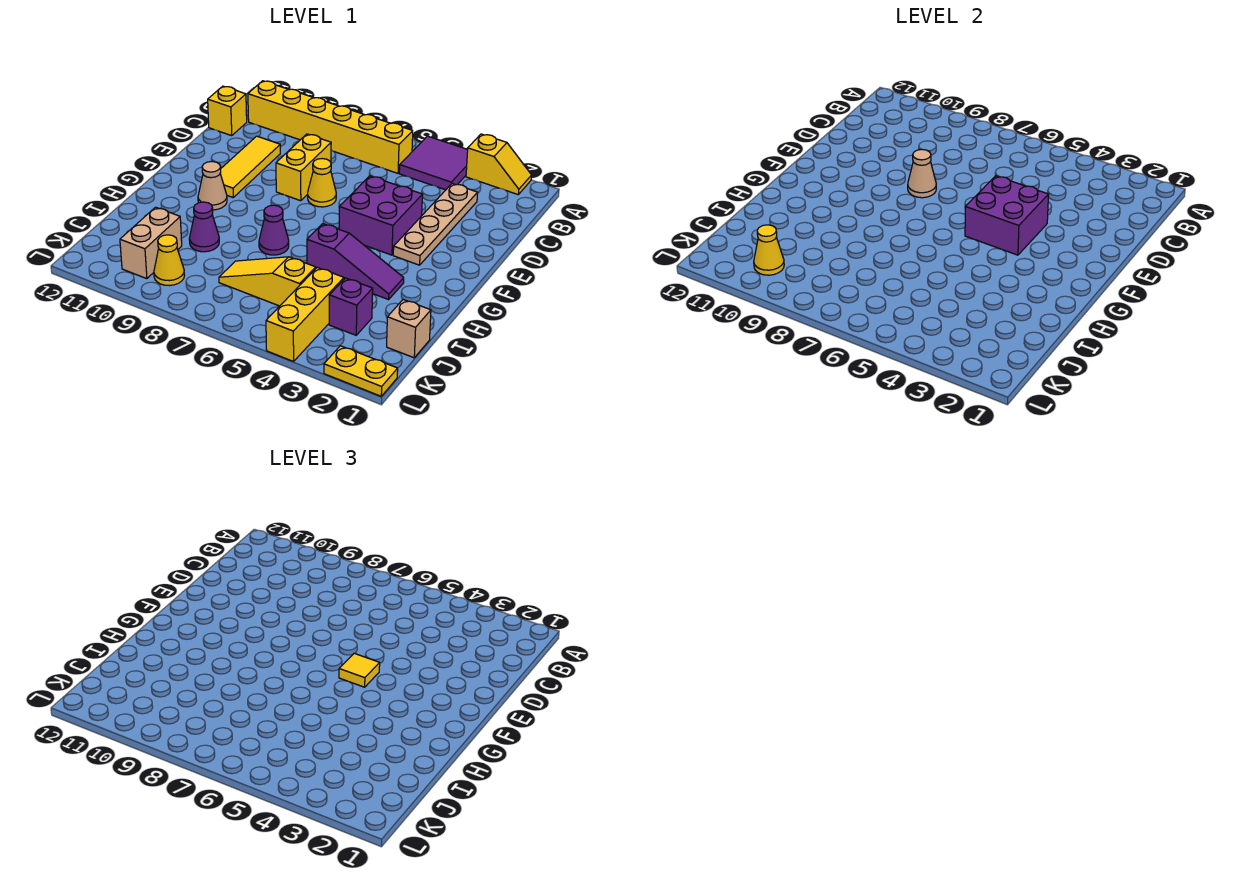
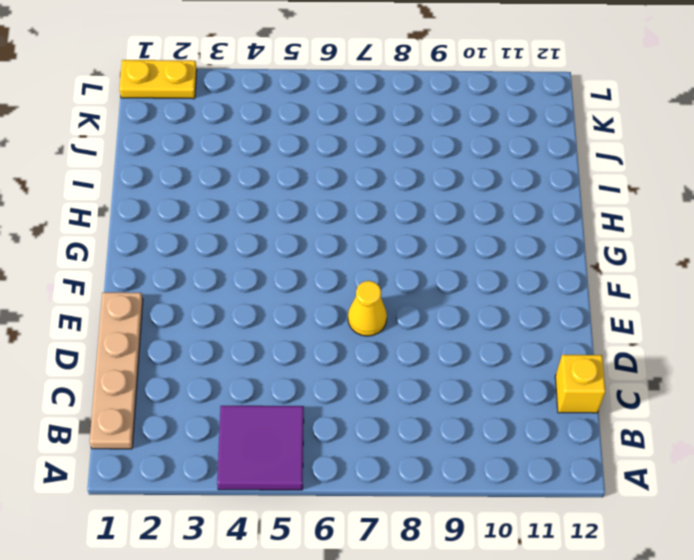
tan 1x4 plate [90,292,143,449] -> tan 1x4 plate moved to [393,184,478,265]
none -> yellow 1x2 slope [466,134,532,194]
none -> yellow 1x6 brick [248,81,413,173]
none -> yellow 1x2 brick [276,134,331,201]

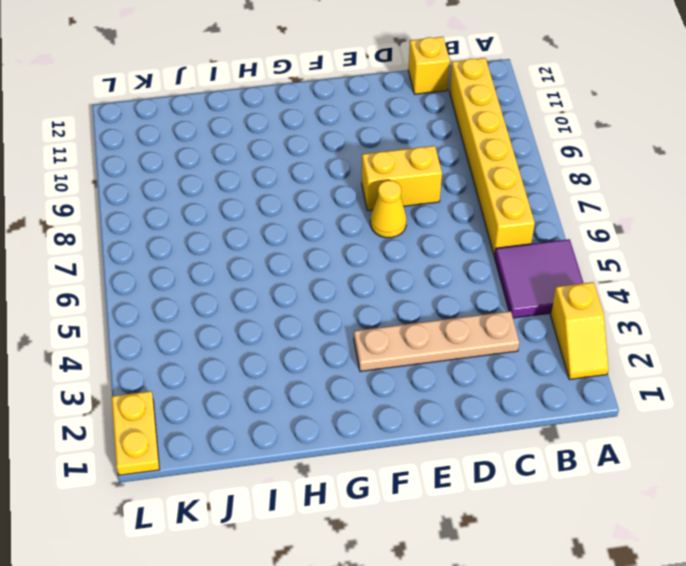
none -> yellow 1x3 tile [220,136,280,197]
none -> purple 2x2 brick [339,176,423,255]
none -> tan 1x1 cone [198,162,227,210]

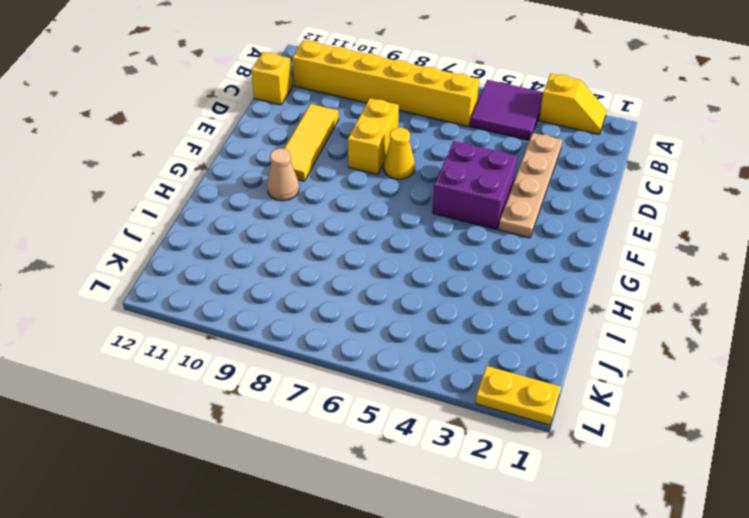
none -> purple 1x3 slope [307,224,404,299]
none -> purple 1x1 cone [259,205,289,255]
none -> purple 1x1 cone [189,202,219,252]

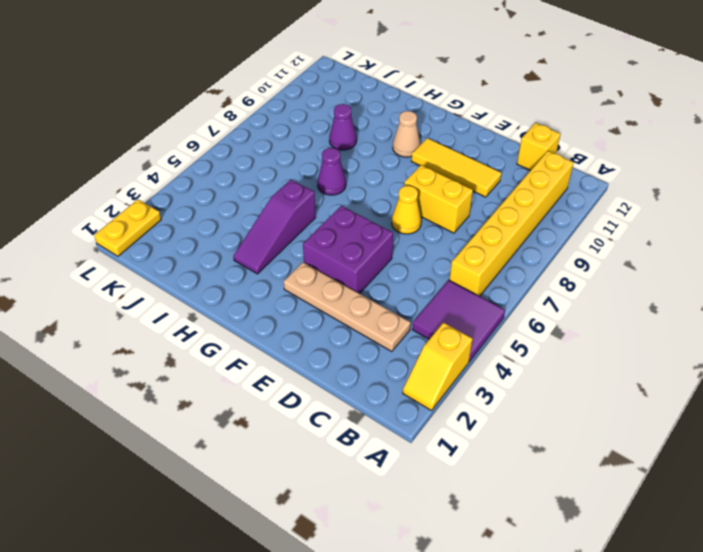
none -> tan 1x1 brick [387,300,431,358]
none -> purple 1x1 brick [329,278,373,335]
none -> yellow 1x3 brick [266,268,344,361]

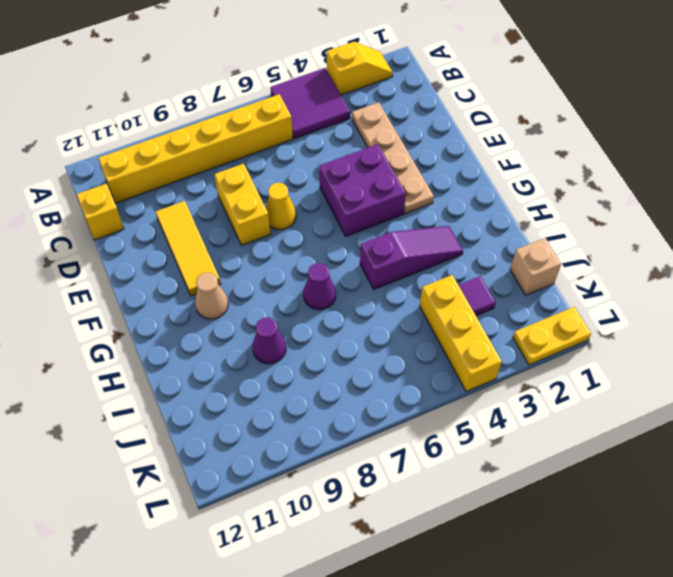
purple 1x1 tile [459,276,496,316] -> purple 1x1 brick [329,278,373,335]
none -> yellow 1x3 slope [219,257,316,306]
none -> tan 1x2 brick [120,207,182,279]
none -> yellow 1x1 cone [154,235,184,286]

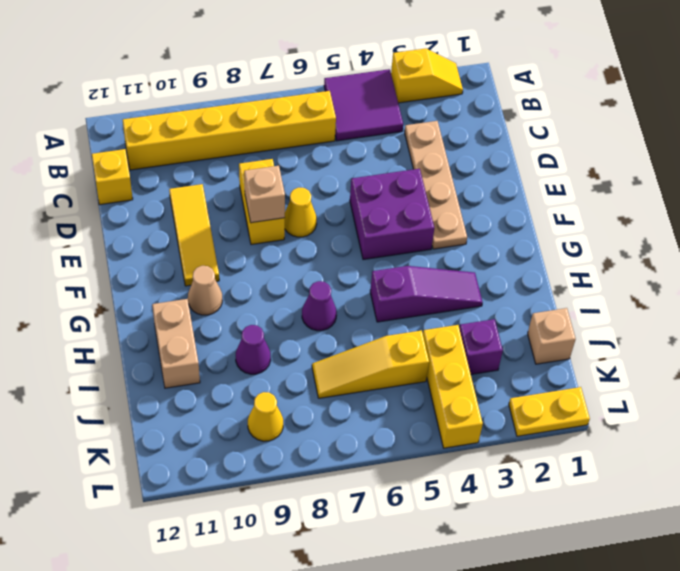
tan 1x1 brick [244,166,285,223] -> tan 1x1 cone [908,149,936,198]
tan 1x2 brick [152,299,200,388] -> tan 1x2 brick moved to [120,207,182,279]
none -> purple 2x2 brick [965,176,1049,255]
none -> yellow 1x1 cone [754,225,784,275]
none -> yellow 1x1 tile [339,653,380,687]

